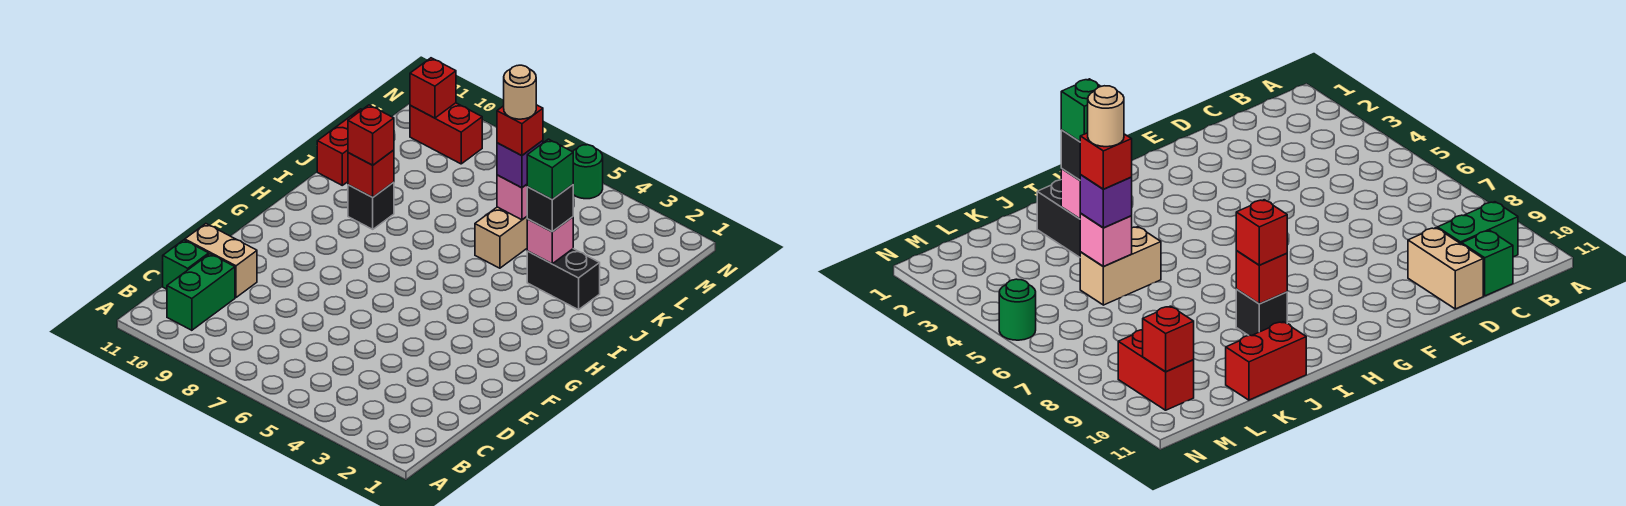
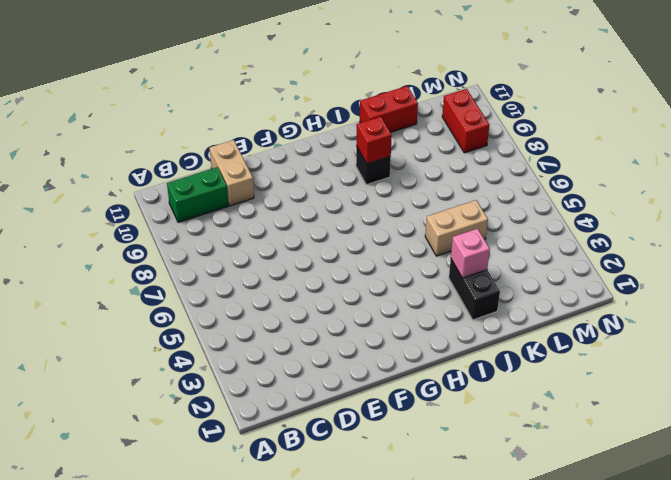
none -> green 1x1 brick [163,240,209,289]
none -> green 1x1 round brick [573,145,603,199]
none -> pink 1x1 brick [497,175,527,220]

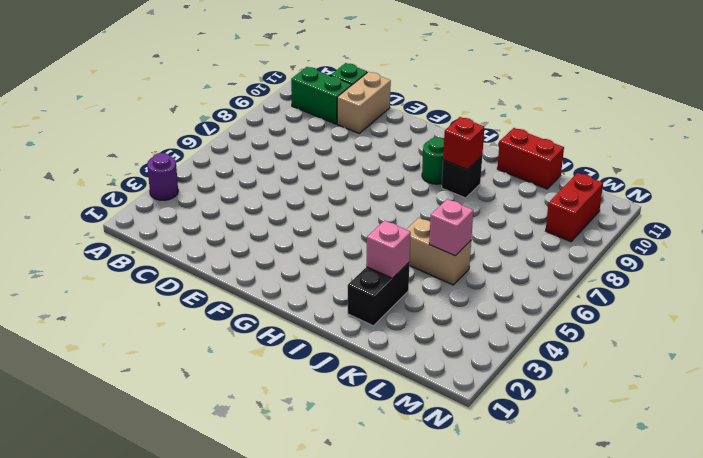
purple 1x1 round brick [147,153,178,200] -> none
green 1x1 round brick [422,137,444,184] -> green 1x1 round brick moved to [573,145,603,199]
none -> red 1x1 brick [410,58,456,118]
none -> red 1x1 brick [348,105,394,165]
none -> black 1x1 brick [527,185,573,232]

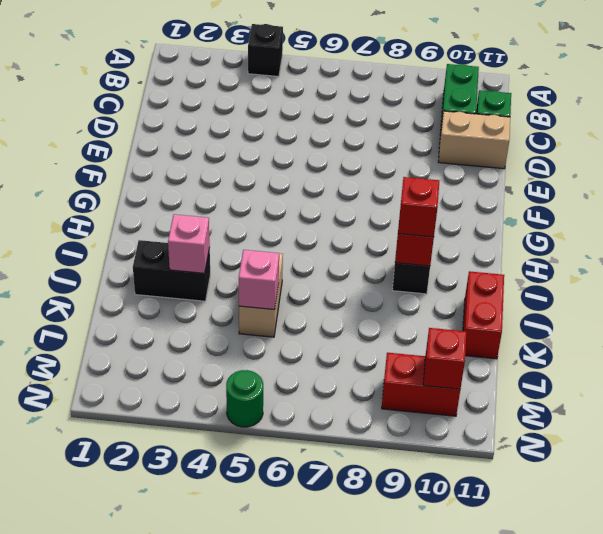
black 1x1 brick [248,24,283,77] -> black 1x1 brick moved to [527,185,573,232]
none -> purple 1x1 brick [497,141,543,188]
none -> green 1x1 brick [527,139,573,200]
none -> red 1x1 brick [497,105,543,156]

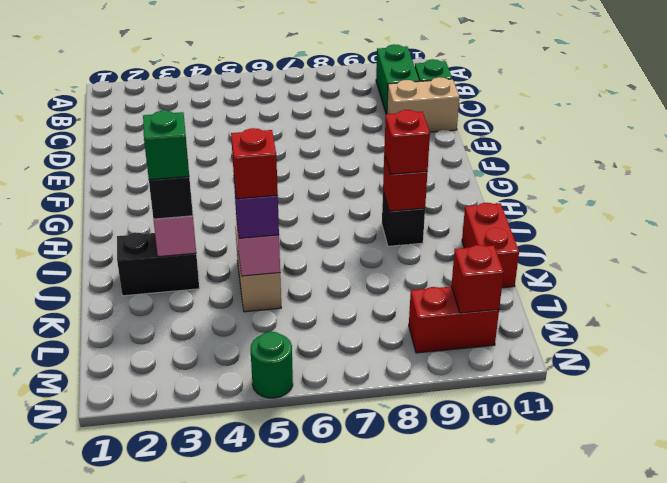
none -> tan 1x1 round brick [504,65,536,119]

